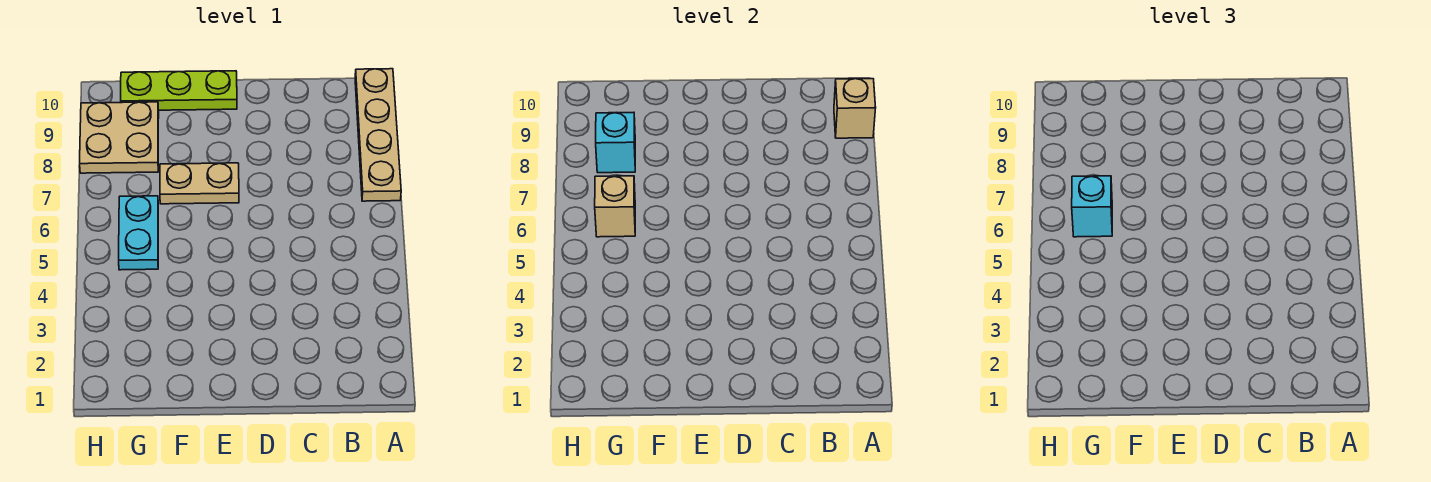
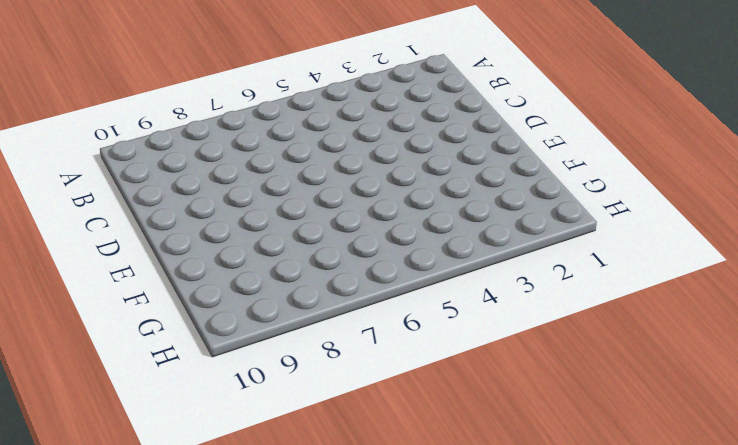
none -> tan 1x4 plate [355,69,401,201]
none -> tan 1x2 plate [160,163,239,204]

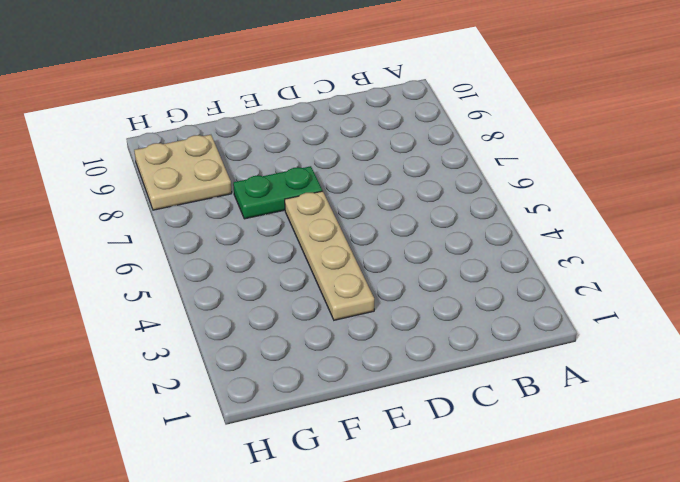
tan 1x4 plate [285,191,374,320] -> tan 1x4 plate moved to [355,69,401,201]
green 1x2 plate [233,166,322,219] -> tan 1x2 plate [160,163,239,204]
none -> lime 1x3 plate [121,71,237,110]
none -> cyan 1x2 plate [119,196,158,270]

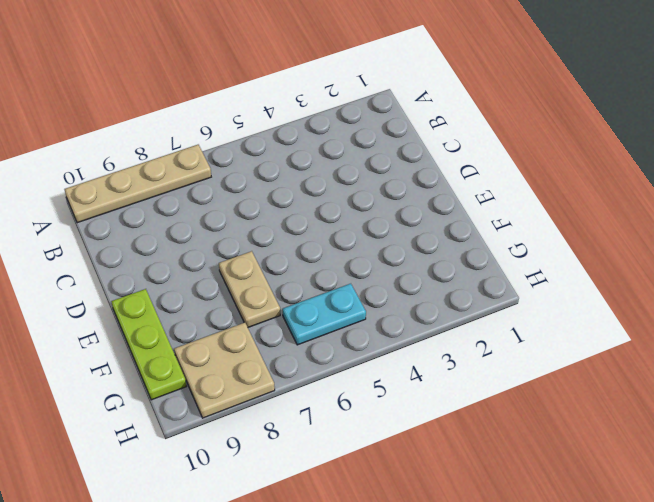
none -> tan 1x1 brick [834,79,876,138]
none -> tan 1x1 brick [595,176,635,237]

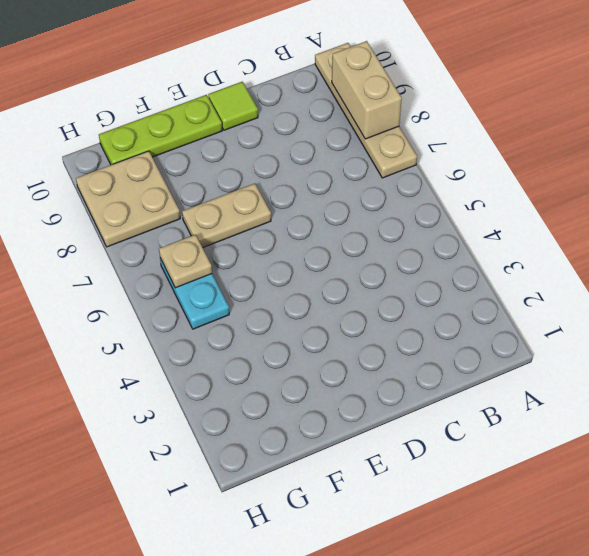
tan 1x2 brick [332,41,402,139] -> tan 1x1 brick [834,79,876,138]
lime 1x1 tile [208,82,258,130] -> none
tan 1x1 plate [159,235,212,288] -> tan 1x1 brick [595,176,635,237]
none -> cyan 1x1 brick [596,112,635,173]
none -> cyan 1x1 brick [1072,176,1112,237]

